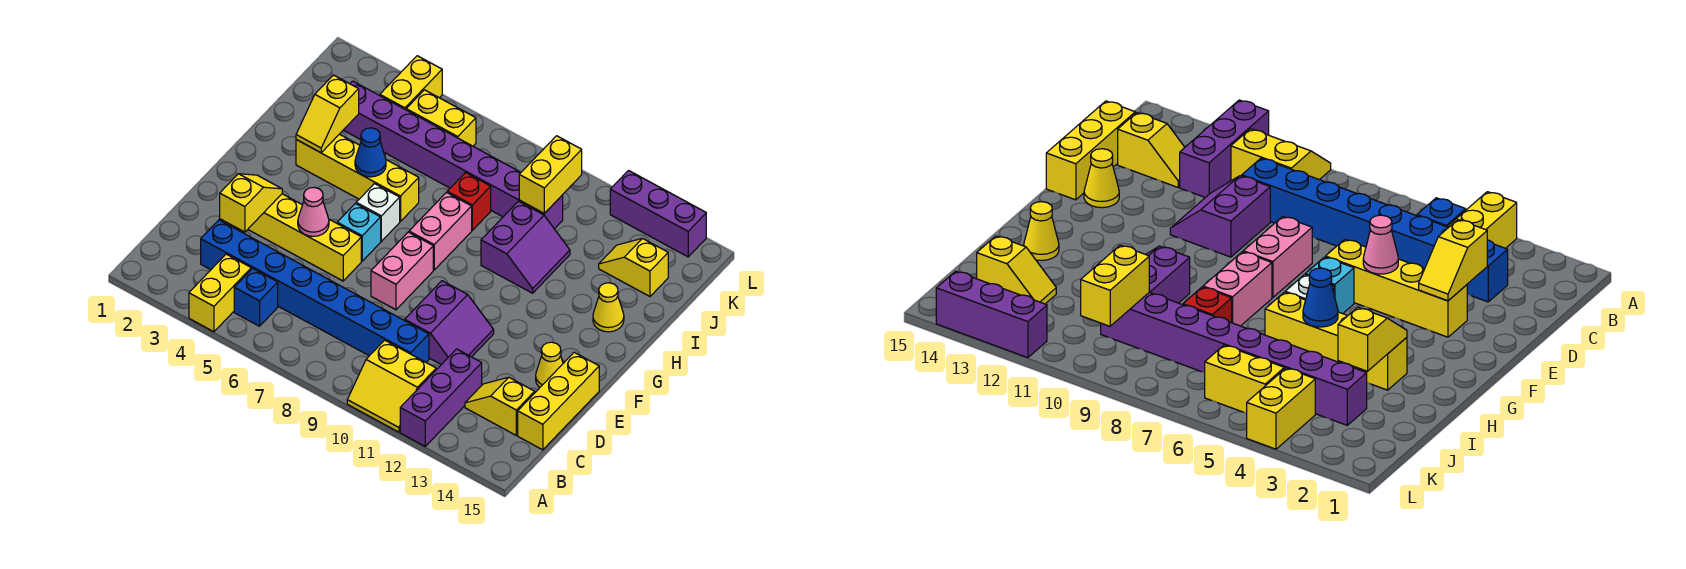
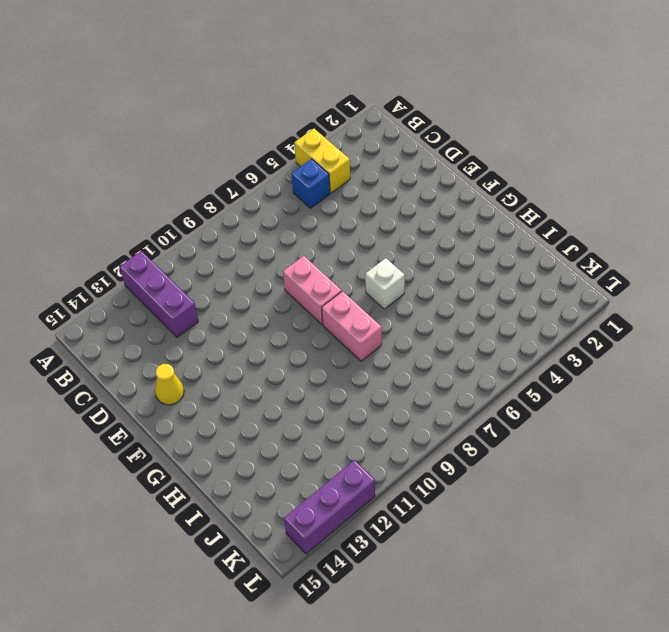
none -> yellow 2x2 slope [347,340,436,432]
none -> blue 1x8 brick [201,220,429,362]
none -> yellow 1x2 slope [465,377,535,435]

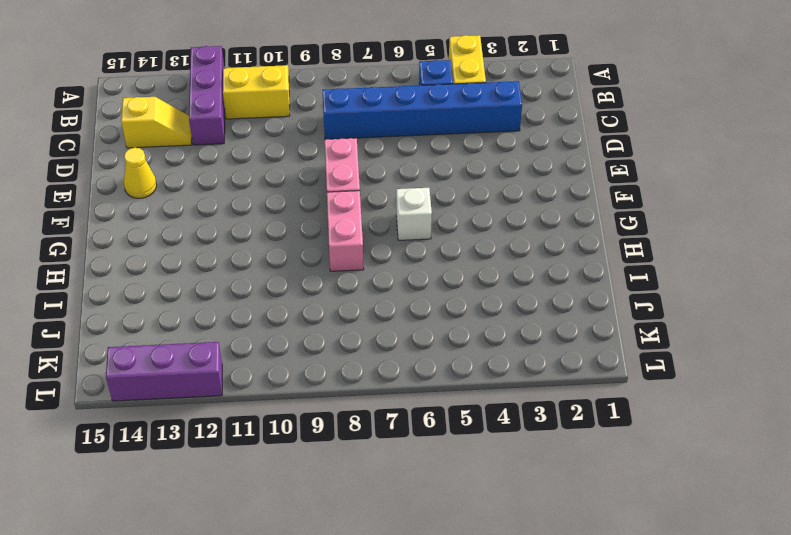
blue 1x6 brick [323,81,522,139] -> blue 1x8 brick [201,220,429,362]
none -> yellow 1x3 brick [518,352,599,450]
none -> purple 2x2 slope [405,281,494,365]
none -> yellow 1x4 brick [248,194,361,281]

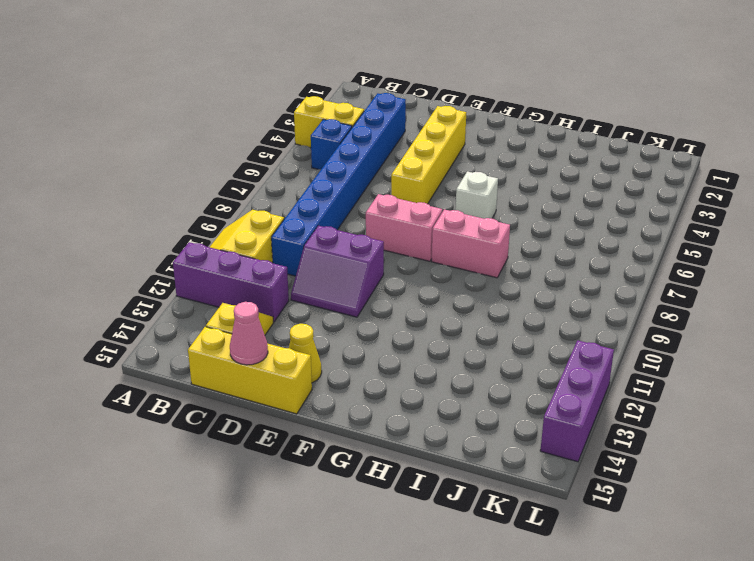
pink 1x1 cone [230,302,268,365] -> pink 1x1 cone moved to [298,187,329,236]
none -> cyan 1x1 brick [337,204,381,261]
none -> yellow 1x4 brick [296,134,419,222]
none -> purple 2x2 slope [481,201,570,293]

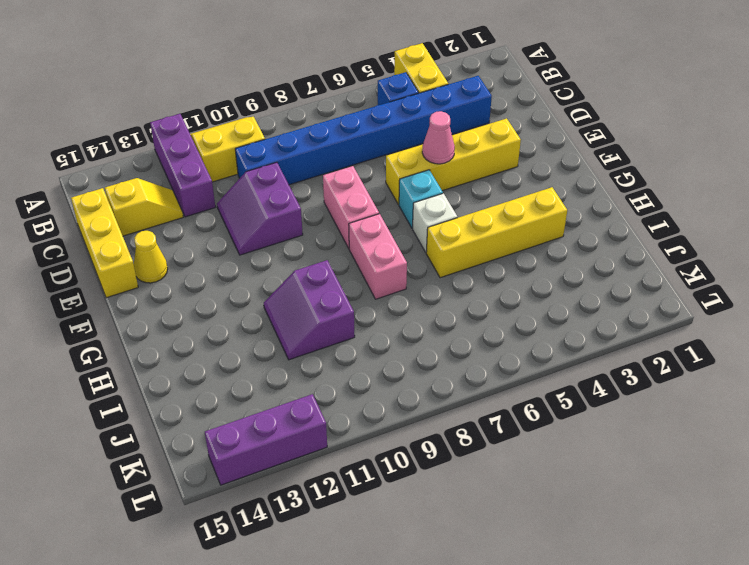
none -> yellow 1x1 cone [593,283,624,332]
none -> red 1x1 brick [447,173,491,230]
none -> purple 1x8 brick [344,81,563,229]

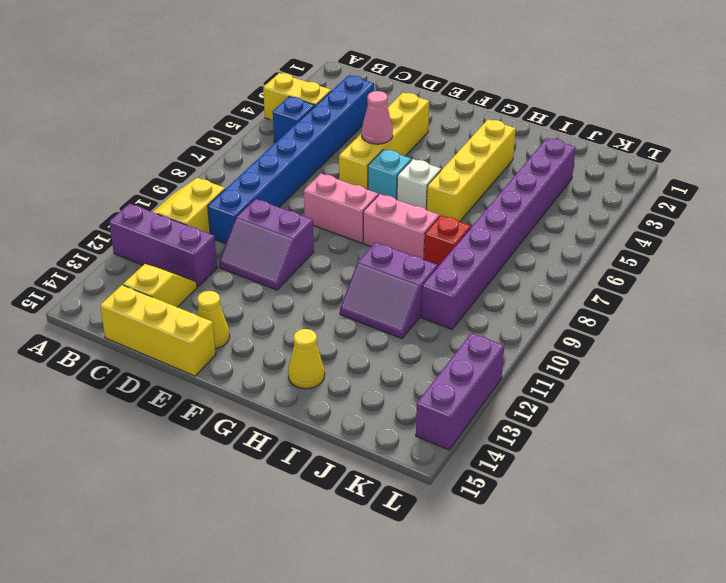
none -> yellow 1x2 slope [599,238,668,296]
none -> yellow 1x2 brick [380,56,442,110]
none -> yellow 1x2 brick [406,90,476,146]

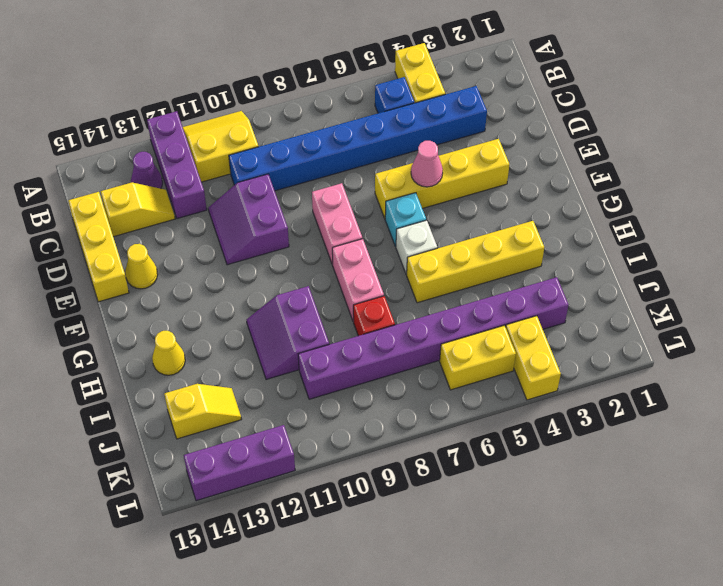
purple 1x1 cone [131,152,163,189] -> none
none -> yellow 1x2 slope [220,174,282,232]
none -> yellow 1x2 slope [296,75,359,153]
none -> blue 1x1 cone [355,128,386,177]

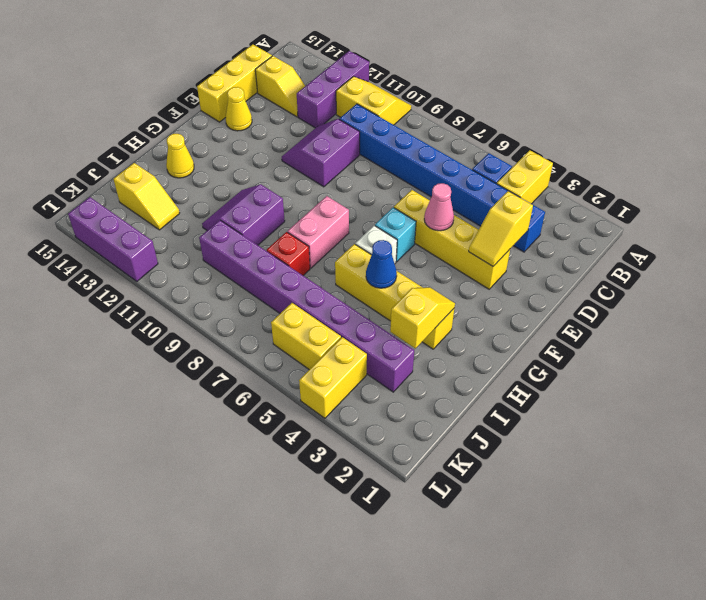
none -> pink 1x2 brick [371,232,433,310]
none -> yellow 1x2 brick [519,136,582,213]

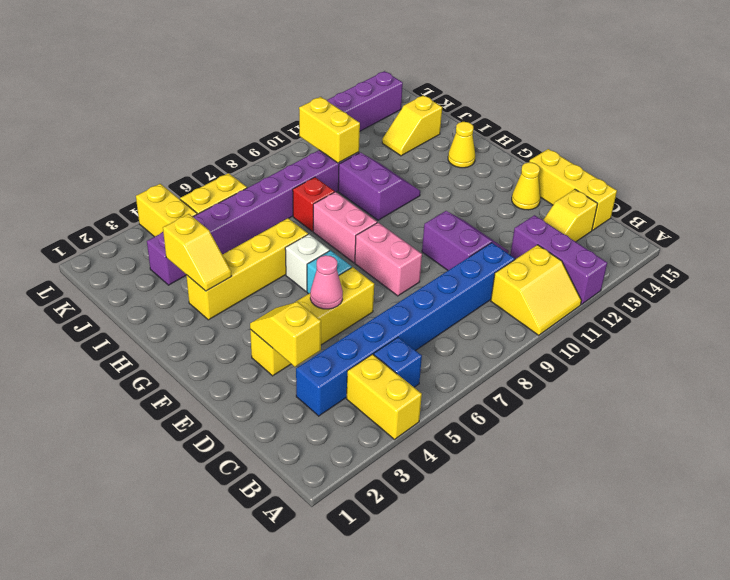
none -> blue 1x1 cone [355,128,386,177]

